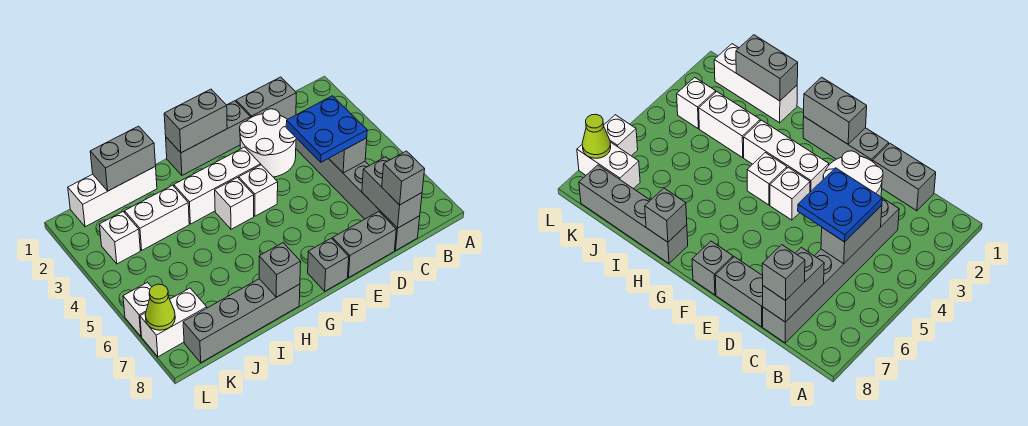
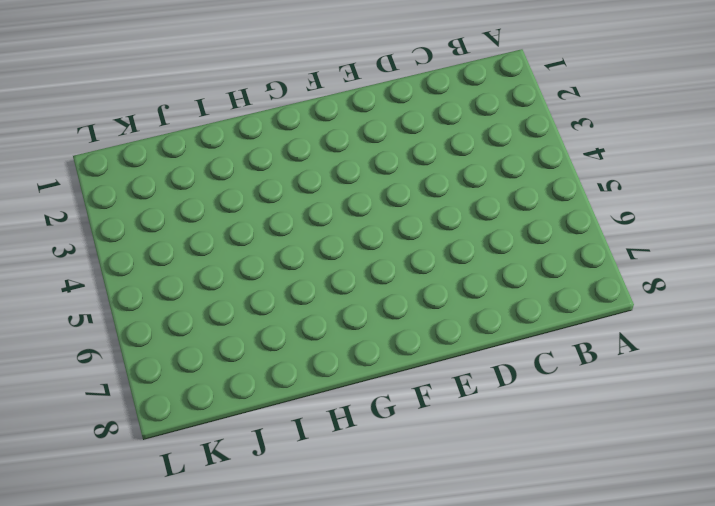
none -> grey 1x2 brick [236,77,296,119]
none -> grey 1x6 brick [296,138,420,250]
none -> white 2x2 round brick [240,109,296,177]

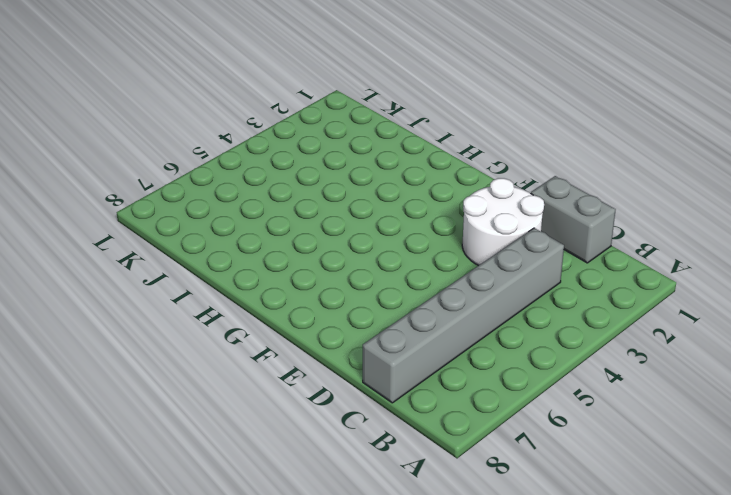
none -> grey 1x2 brick [332,212,396,277]
none -> grey 1x3 brick [166,101,251,175]
none -> white 1x3 brick [174,147,261,224]

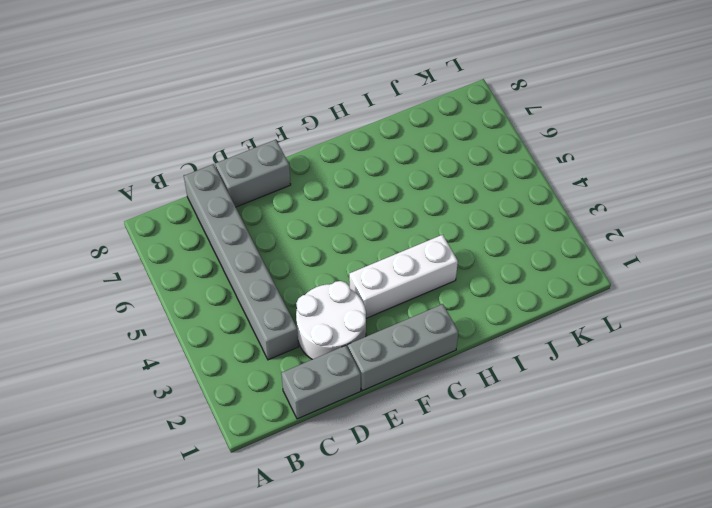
none -> white 1x1 brick [239,165,278,216]
none -> grey 1x1 brick [308,238,349,291]
none -> white 1x1 brick [215,178,254,229]

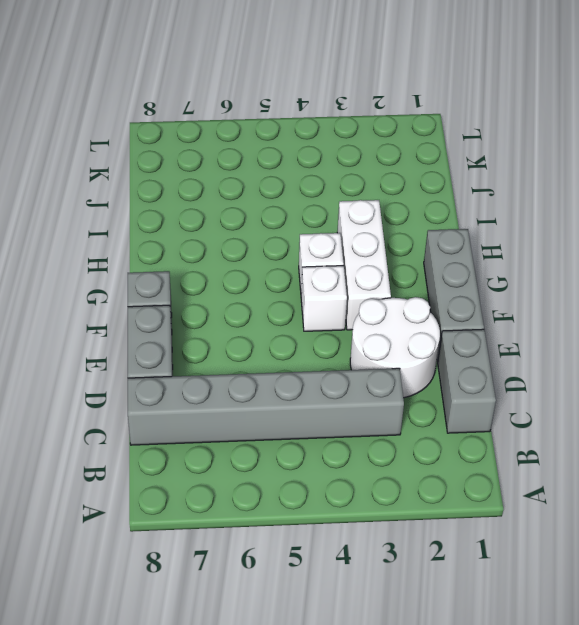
none -> grey 1x4 brick [183,279,300,363]
none -> white 1x3 brick [68,166,157,227]
none -> white 1x2 brick [125,185,189,250]

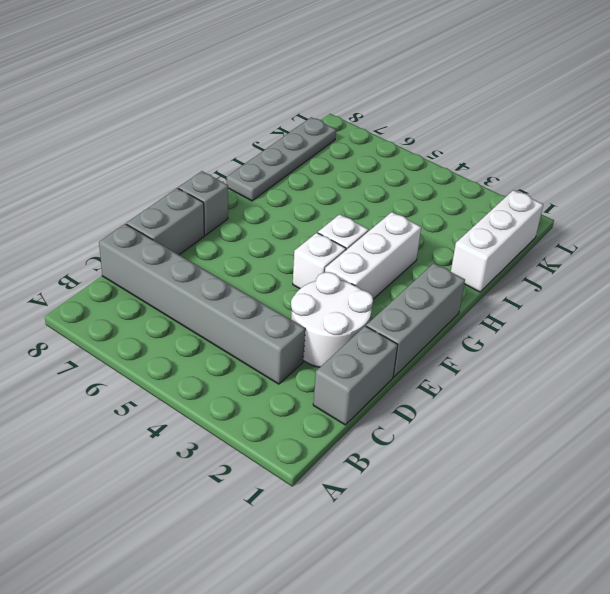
grey 1x4 plate [227,117,336,201] -> grey 1x4 brick [183,279,300,363]
none -> white 1x2 brick [125,185,189,250]
none -> white 1x1 brick [99,212,140,264]
none -> white 1x2 brick [140,288,207,357]

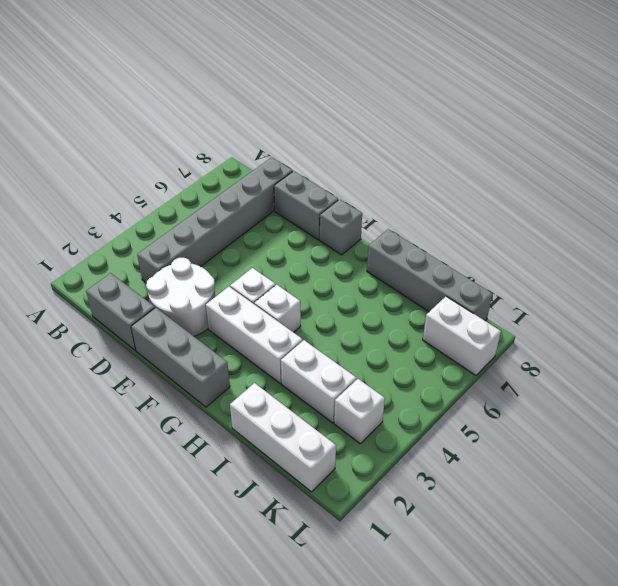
none -> white 1x1 brick [123,282,151,336]
none -> grey 1x2 brick [329,138,367,173]
none -> grey 1x2 brick [362,157,422,228]

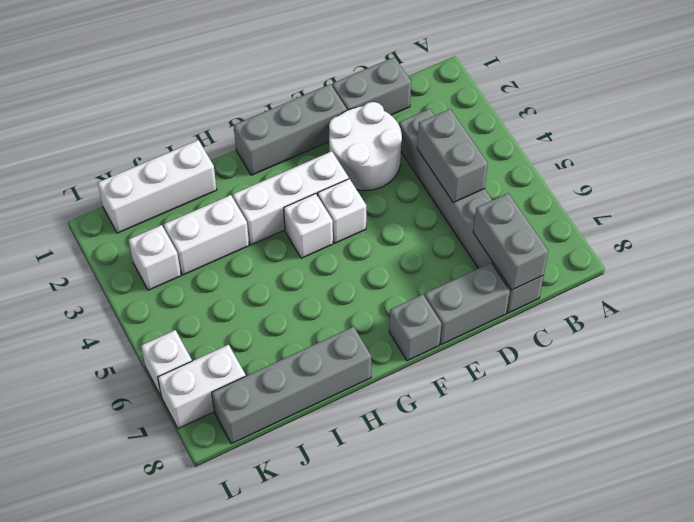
none -> grey 1x2 brick [164,89,227,153]
none -> grey 1x1 brick [259,243,301,297]
none -> grey 1x2 brick [90,126,156,191]

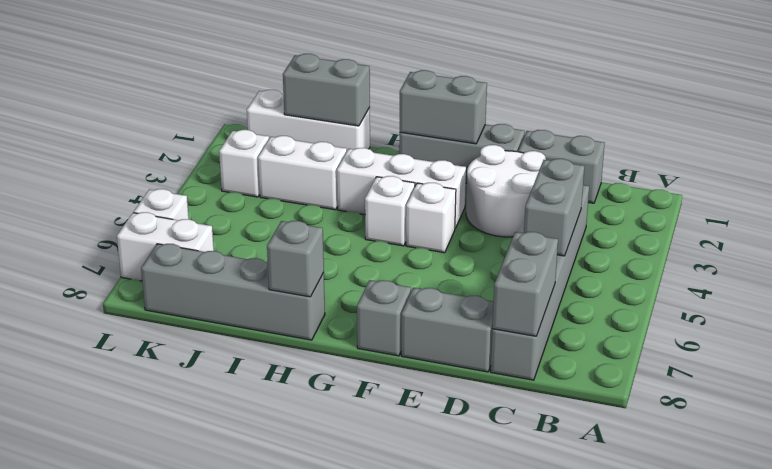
none -> lime 1x1 cone [145,284,175,330]
none -> blue 2x2 plate [286,96,367,162]
none -> grey 1x1 brick [382,151,425,205]

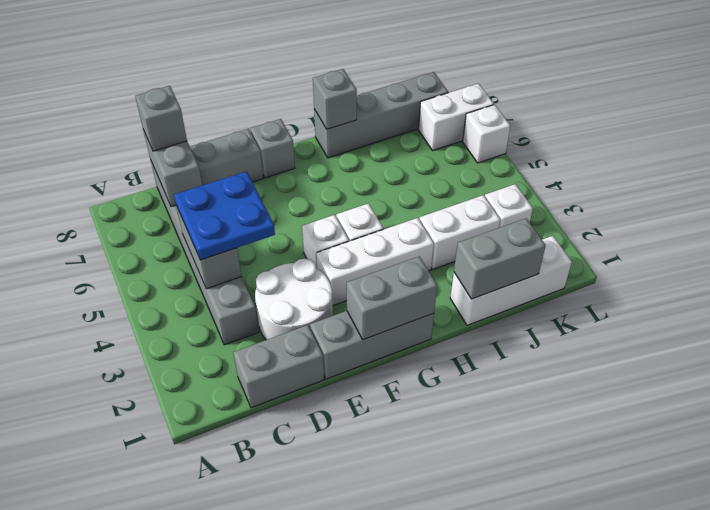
none -> lime 1x1 cone [145,284,175,330]

